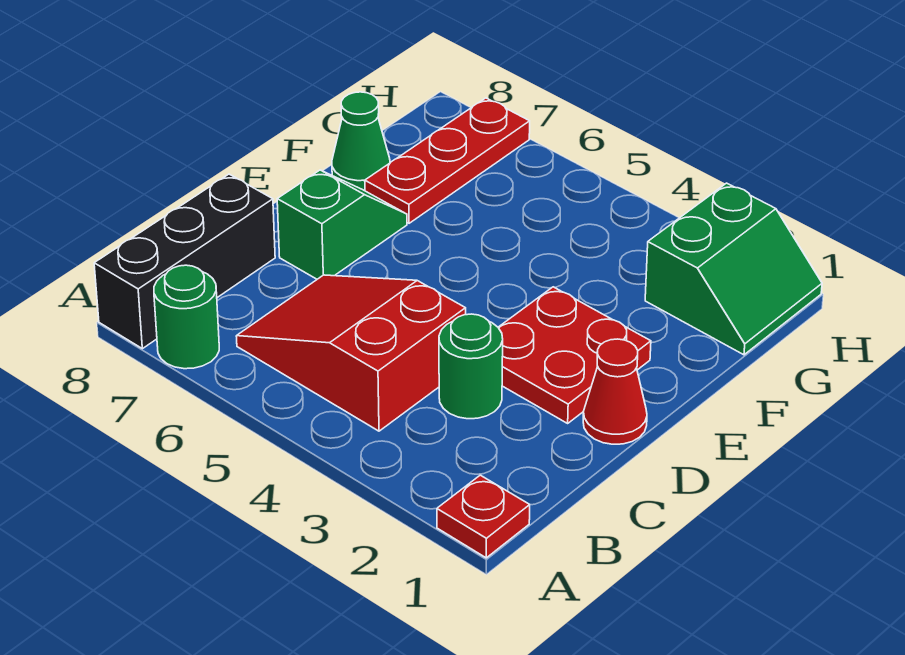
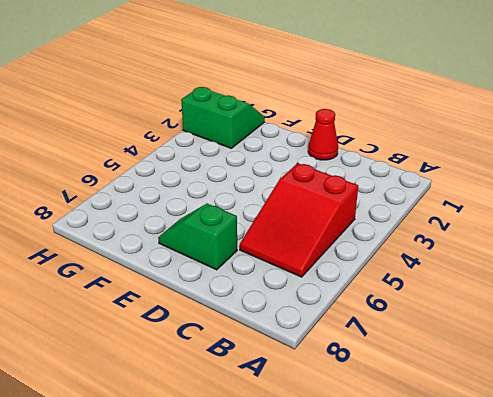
none -> red 1x1 plate [437,475,530,558]
none -> green 1x1 round brick [154,265,219,369]

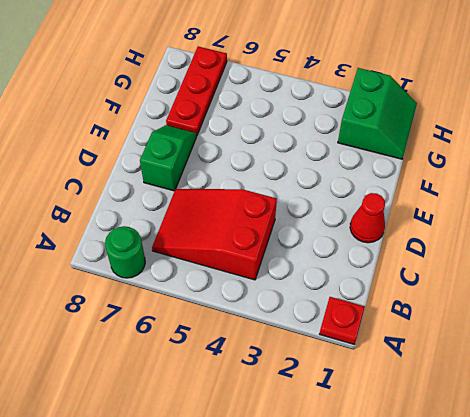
none -> black 1x3 brick [94,174,275,349]
none -> green 1x1 round brick [439,314,503,419]

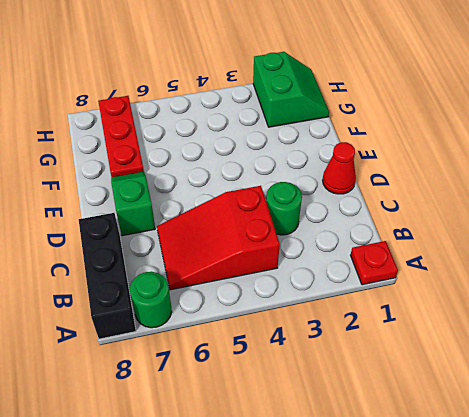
none -> red 2x2 plate [498,287,651,423]
none -> green 1x1 cone [332,92,390,190]

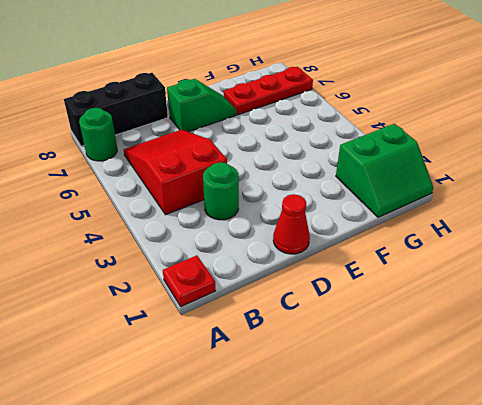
none -> red 2x2 plate [498,287,651,423]
none -> green 1x1 cone [332,92,390,190]

